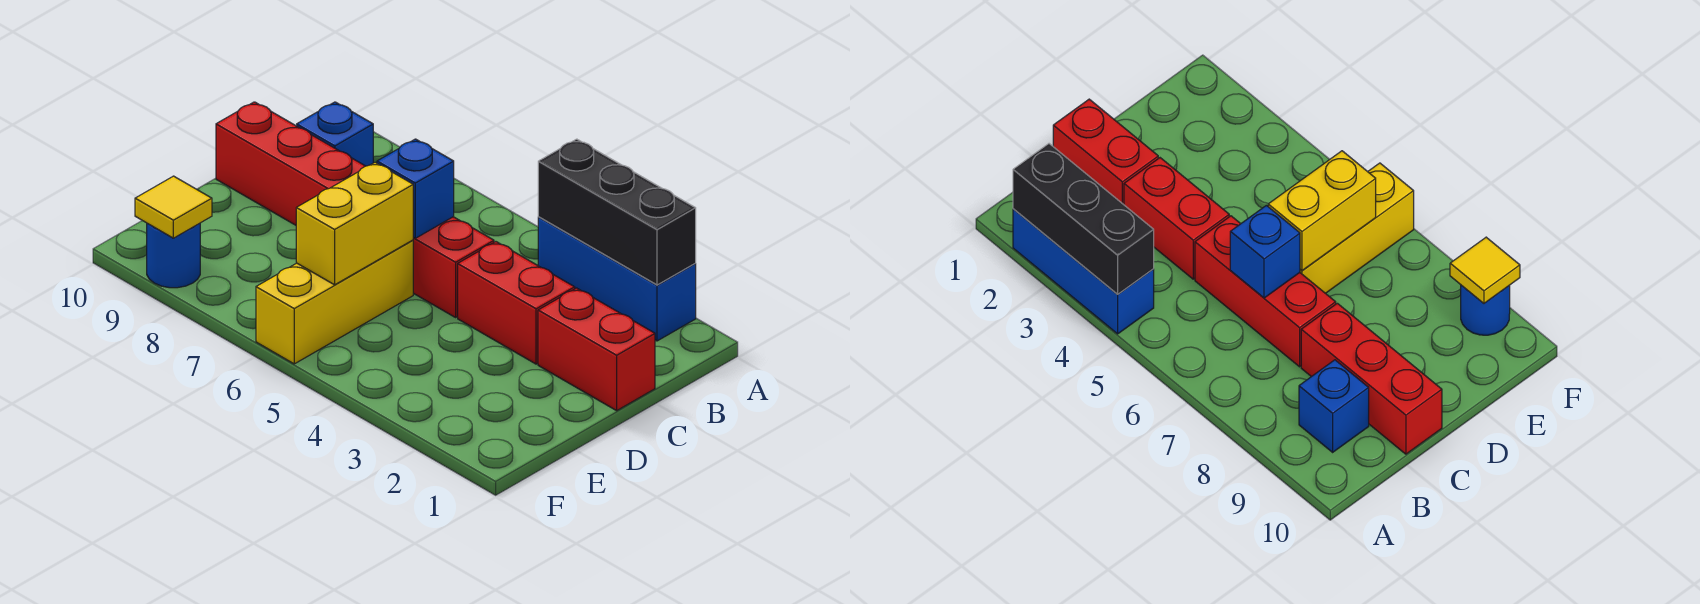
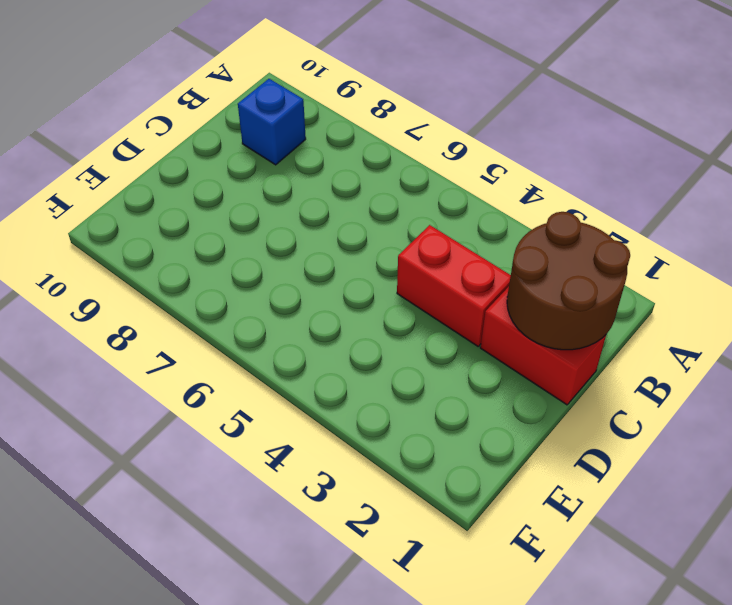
brown 2x2 round brick [507,212,630,350] -> none
none -> blue 1x3 brick [538,217,696,341]
none -> red 1x3 brick [413,217,494,317]
none -> red 1x3 brick [216,102,365,225]

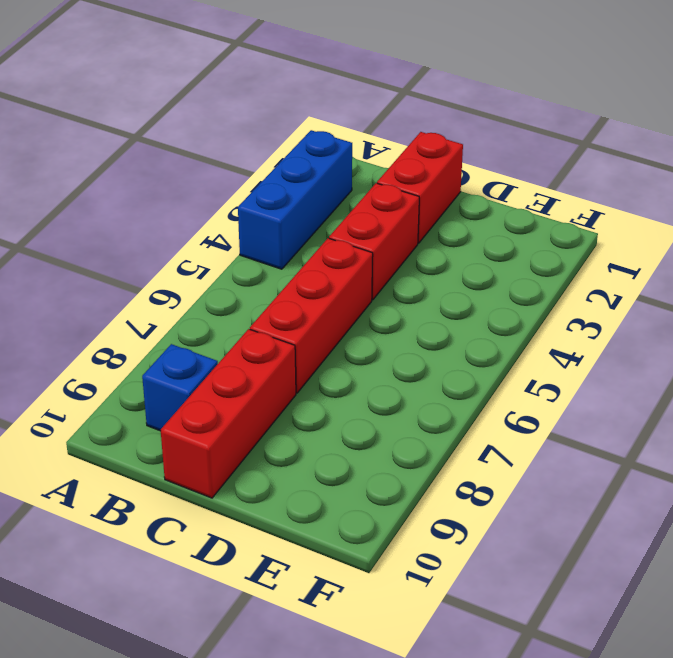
none -> yellow 1x3 brick [256,240,413,364]
none -> blue 1x1 round brick [147,223,200,288]
none -> black 1x3 brick [538,139,696,285]

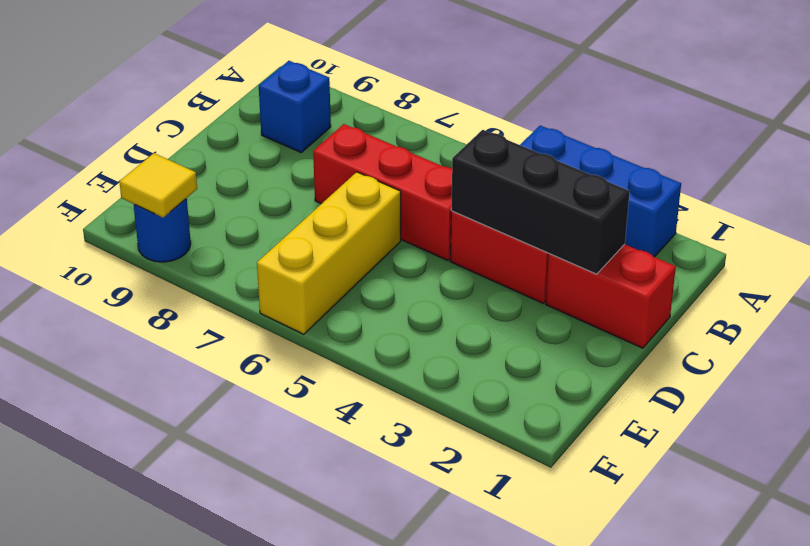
black 1x3 brick [451,130,630,274] -> black 1x3 brick moved to [538,139,696,285]
none -> red 1x3 brick [216,102,365,225]
none -> blue 1x1 brick [377,139,454,238]
none -> yellow 1x2 brick [296,162,413,285]

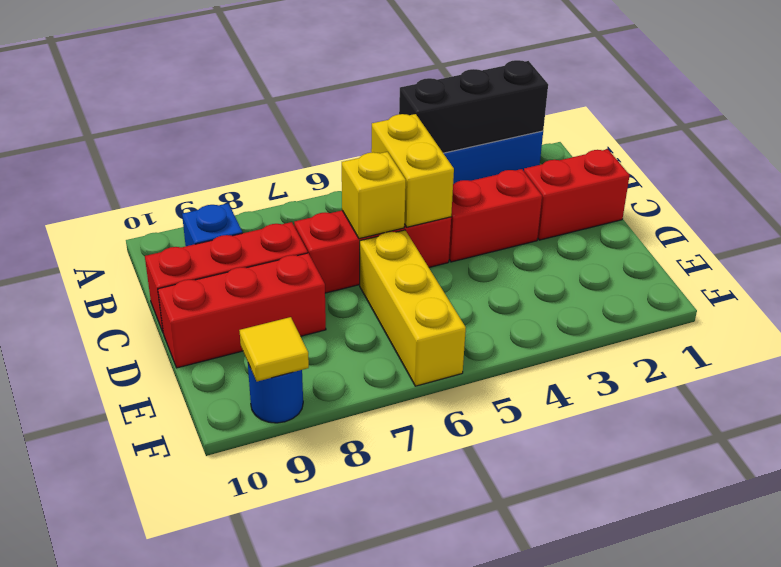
yellow 1x2 brick [371,114,454,227] -> yellow 1x2 brick moved to [296,162,413,285]
yellow 1x1 brick [342,152,406,239] -> blue 1x1 brick [377,139,454,238]
red 1x3 brick [158,253,326,368] -> none

